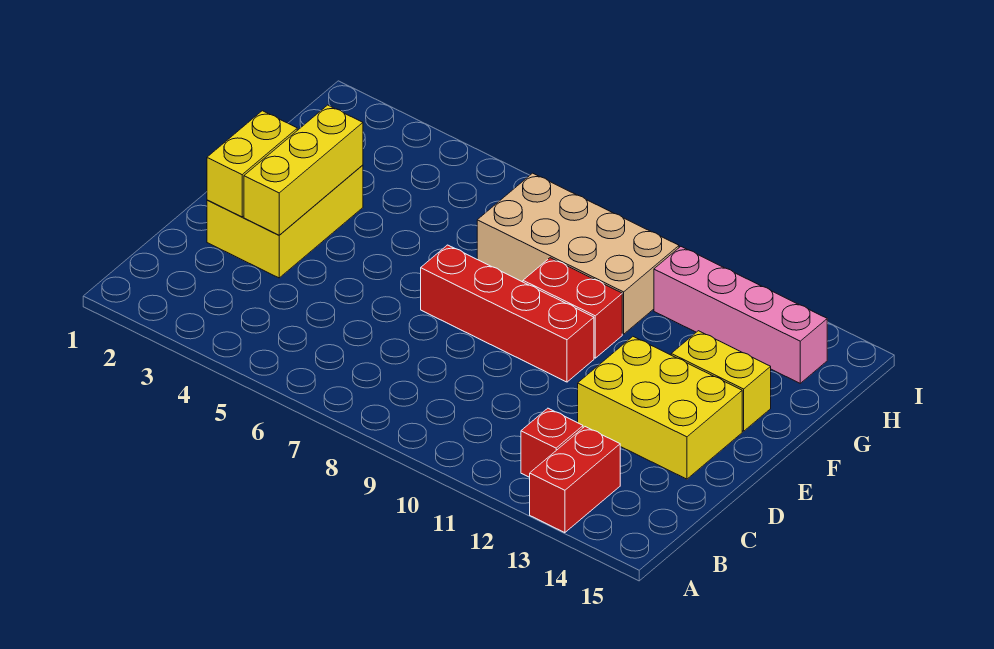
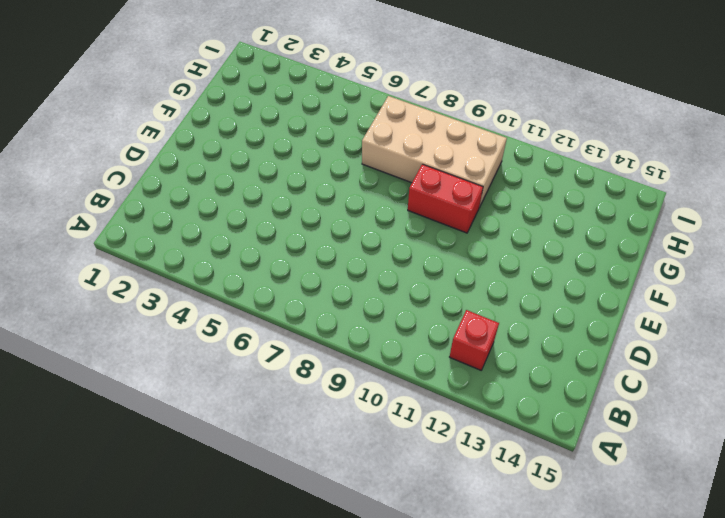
none -> red 1x2 brick [530,427,620,533]
none -> yellow 2x3 brick [207,165,363,278]

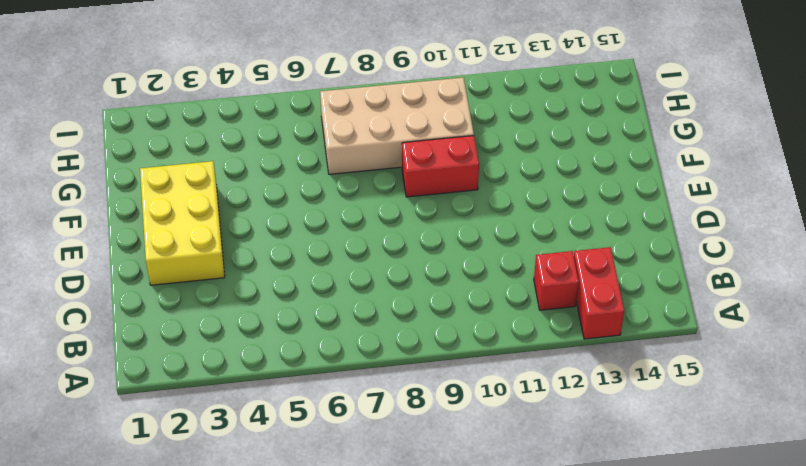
none -> yellow 2x3 brick [578,337,742,479]
none -> red 1x4 brick [421,245,594,382]

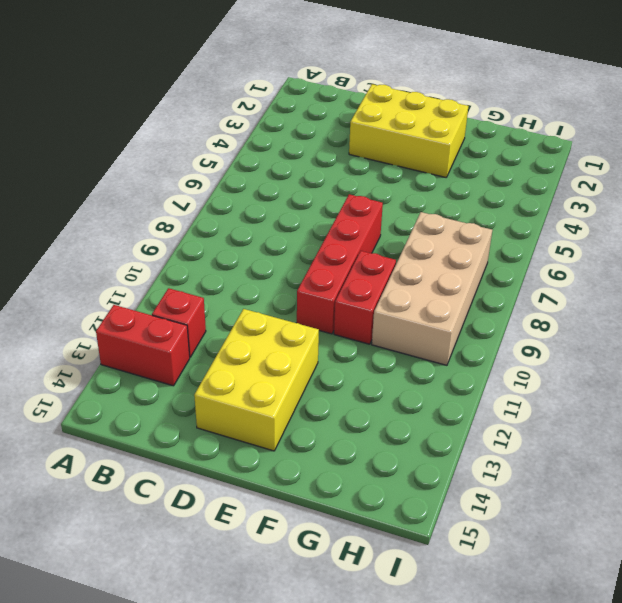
none -> yellow 1x2 brick [671,331,771,431]
none -> pink 1x4 brick [654,247,827,383]

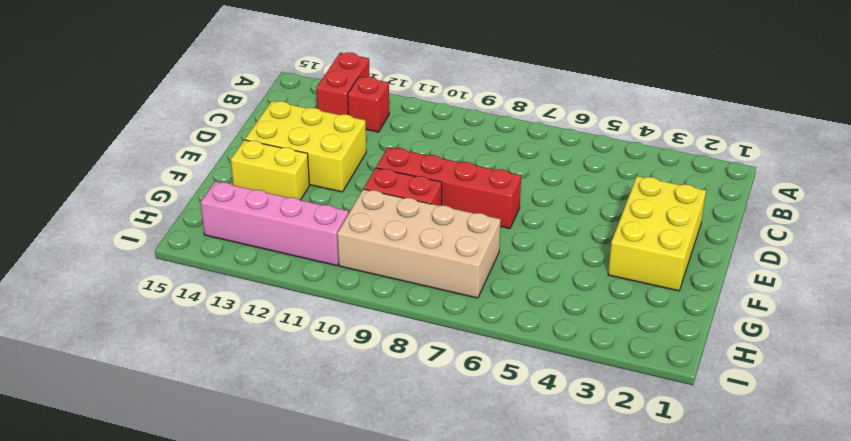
none -> yellow 1x2 brick [207,111,297,217]
none -> yellow 1x3 brick [244,105,363,235]

